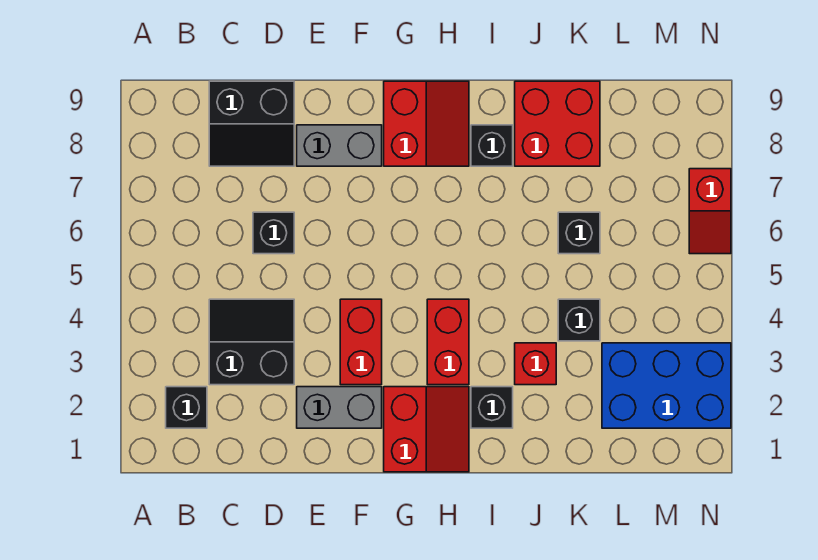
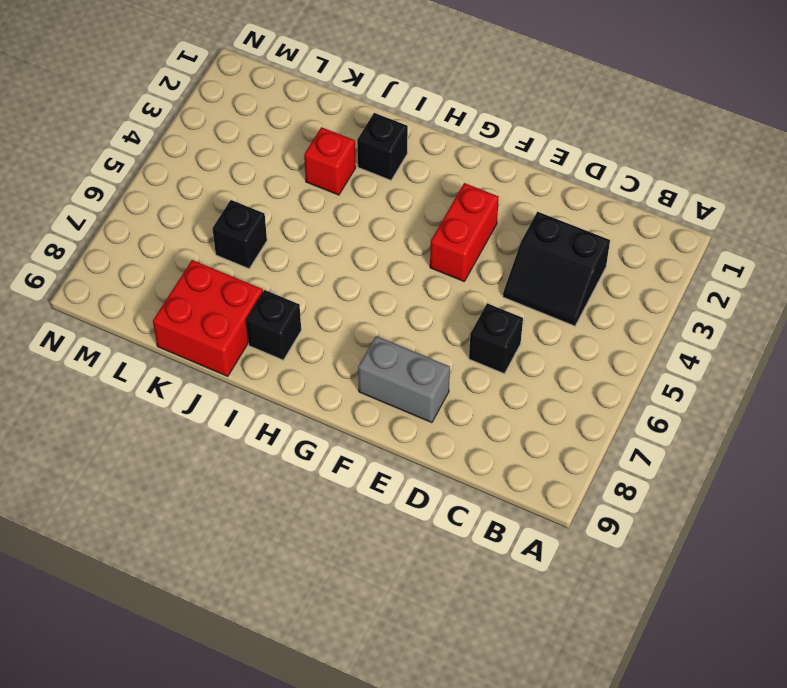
none -> black 1x1 brick [166,387,207,428]
none -> black 2x2 slope [209,81,294,166]
none -> grey 1x2 brick [297,387,382,428]

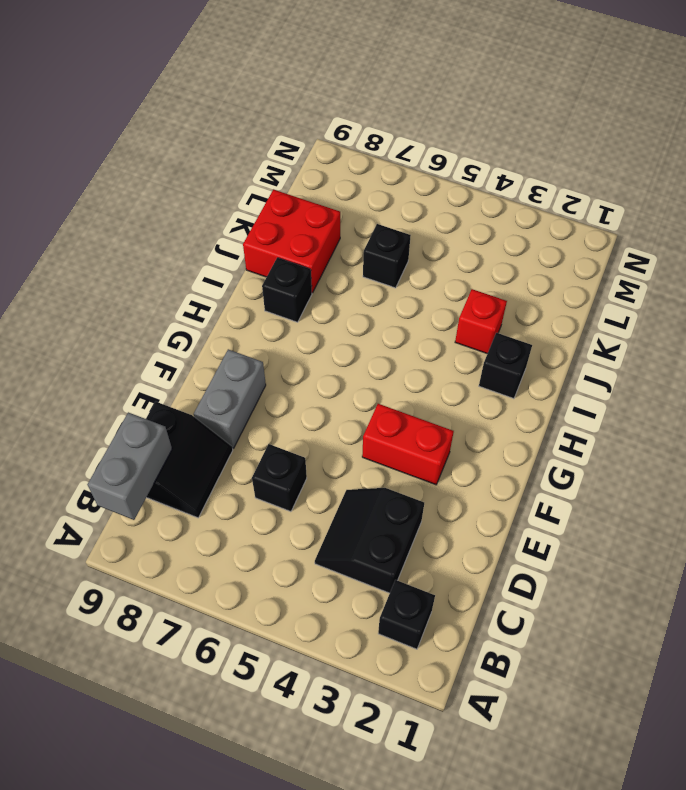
grey 1x2 brick [87,412,172,520] -> grey 1x2 brick moved to [297,387,382,428]
none -> red 2x2 slope [384,387,469,472]
none -> red 2x2 slope [384,81,469,166]
none -> red 1x2 brick [427,299,469,385]

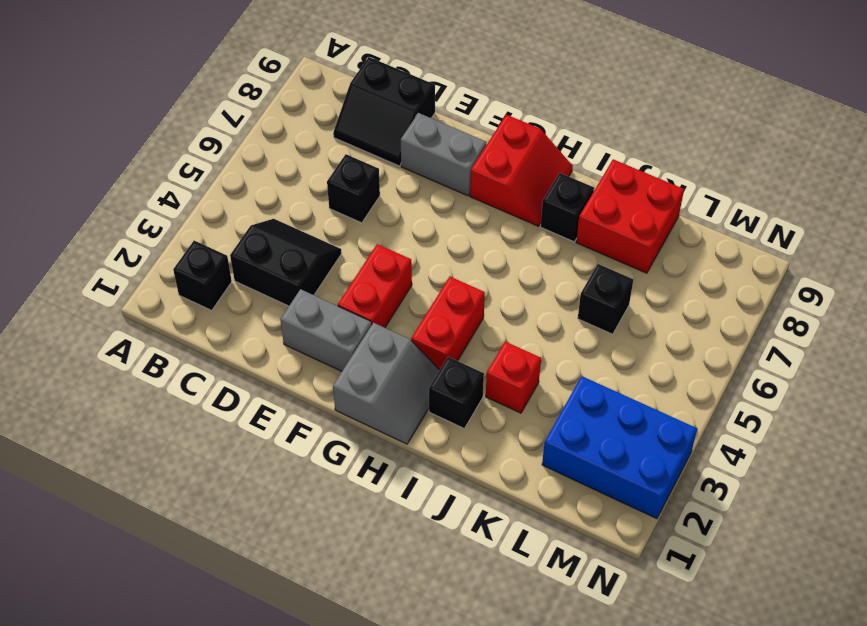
grey 2x2 slope [333,323,439,444] -> red 2x2 slope [384,387,469,472]
none -> black 1x1 brick [558,299,600,341]
none -> red 1x2 slope [689,169,731,254]

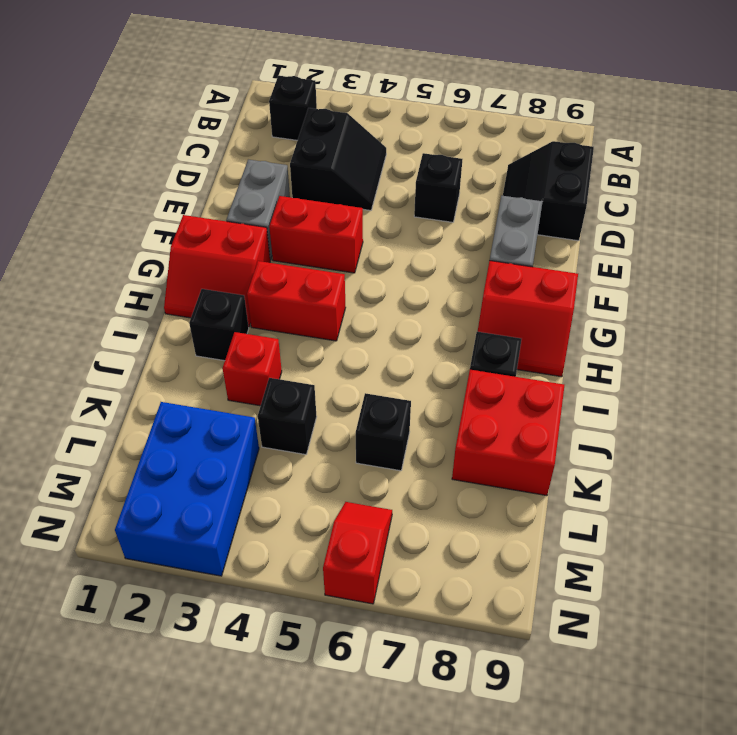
red 1x2 slope [323,502,392,604] -> red 1x2 slope turned to [689,169,731,254]

